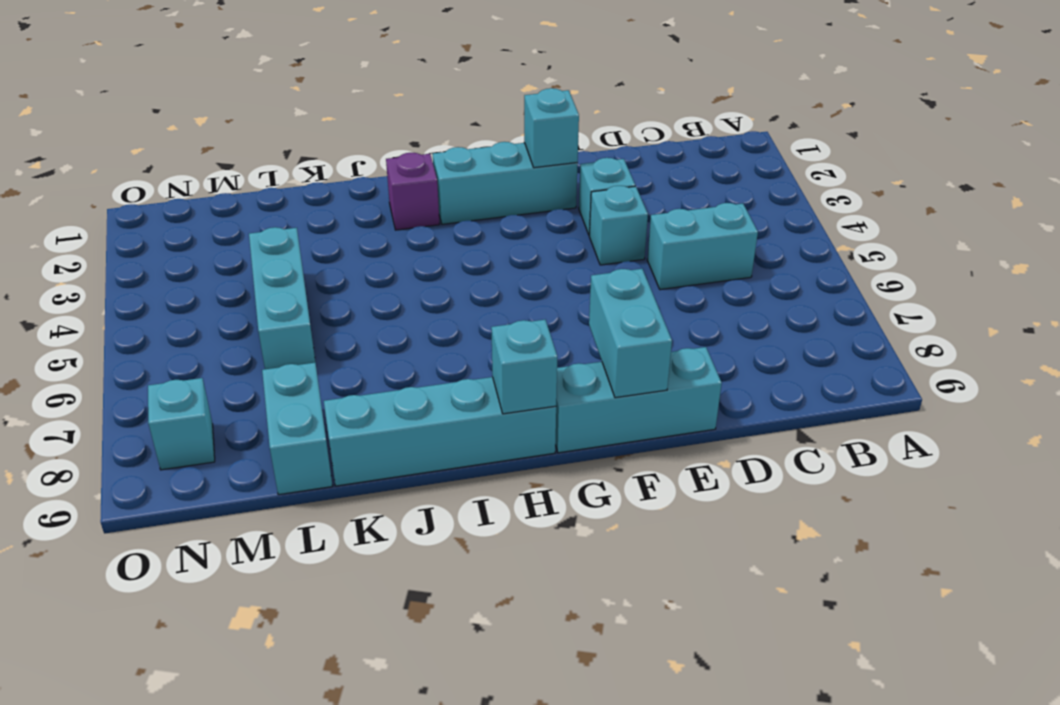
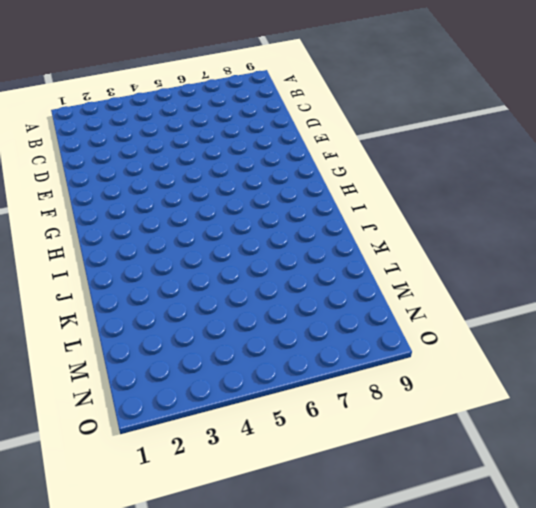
none -> cyan 1x2 brick [647,203,758,290]
none -> cyan 1x1 brick [579,158,635,236]
none -> cyan 1x1 brick [589,186,648,265]

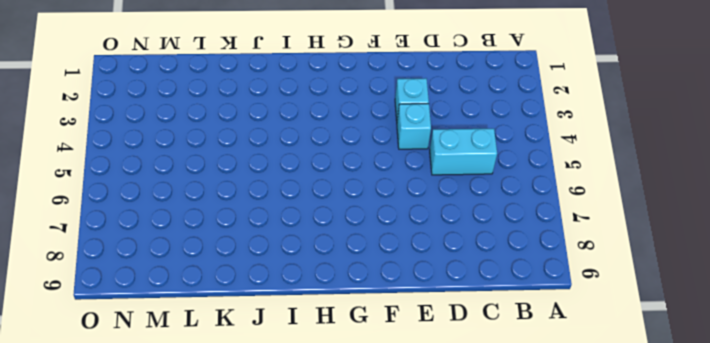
none -> cyan 1x3 brick [555,347,722,453]
none -> cyan 1x3 brick [433,142,578,224]
none -> cyan 1x4 brick [324,377,556,486]

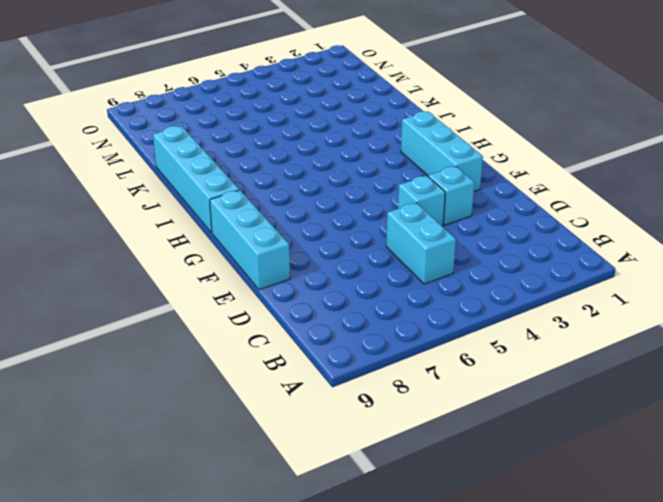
none -> purple 1x1 brick [386,153,440,230]
none -> cyan 1x3 brick [249,227,315,369]
none -> cyan 1x2 brick [262,363,333,495]

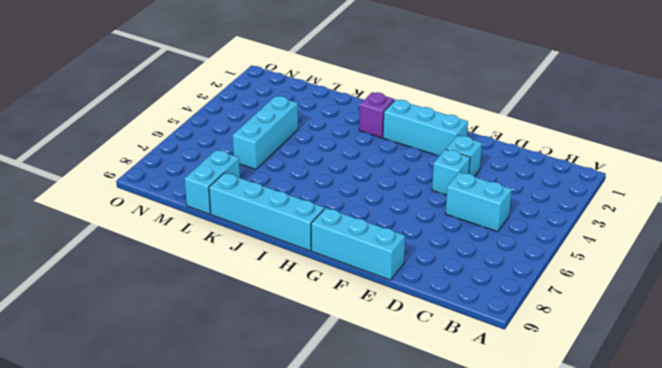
none -> cyan 1x1 brick [148,378,215,470]
none -> cyan 1x1 brick [524,88,579,168]
none -> cyan 1x2 brick [589,269,672,398]

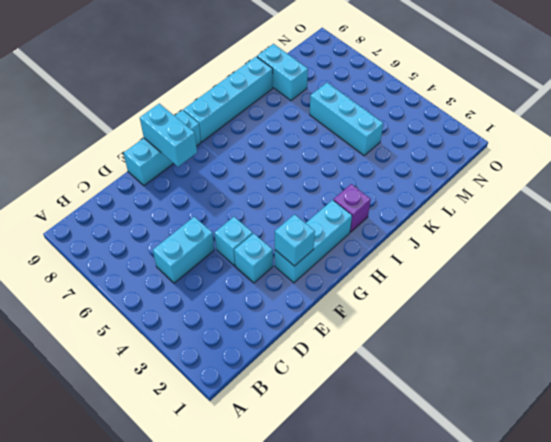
none -> cyan 1x1 brick [148,378,215,470]
none -> cyan 1x1 brick [491,320,557,414]

